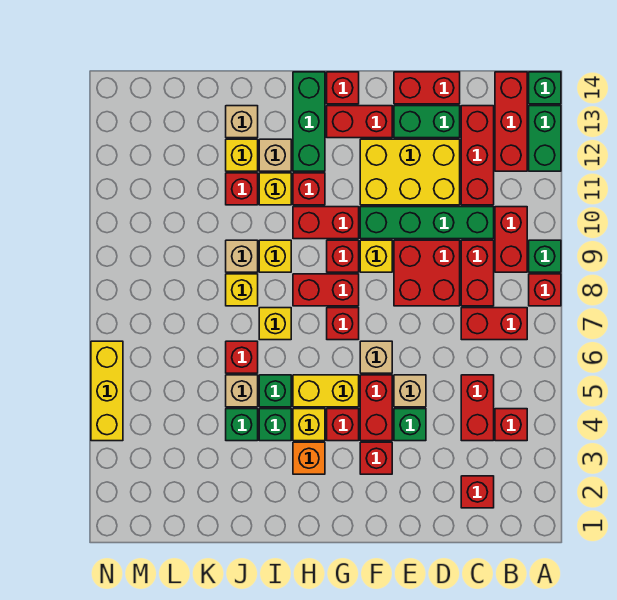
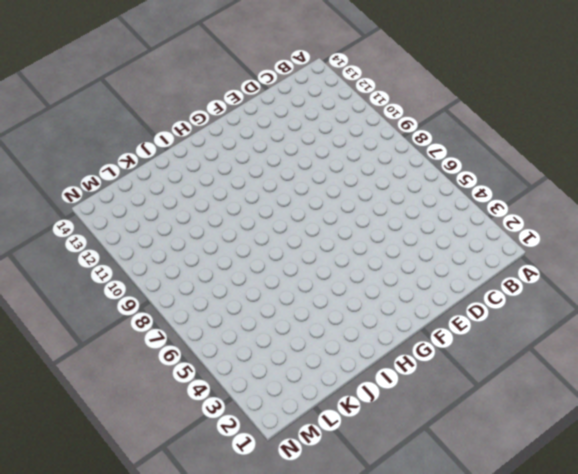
none -> red 1x1 brick [529,274,561,306]
none -> green 1x1 brick [529,240,561,272]
none -> green 1x2 brick [529,106,561,171]
none -> green 1x1 brick [529,72,561,104]

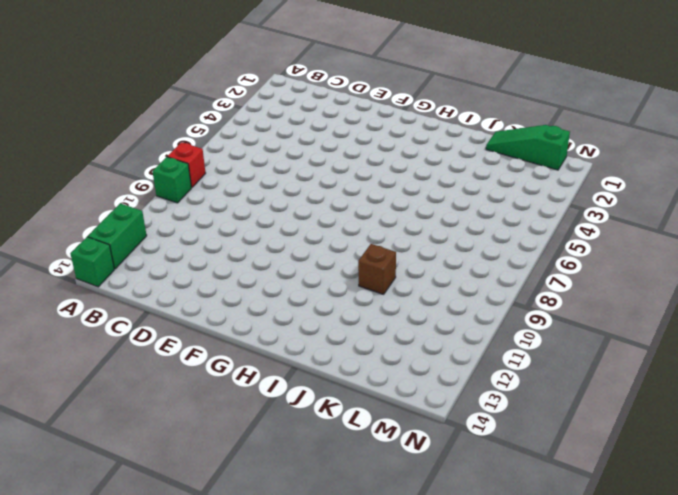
brown 1x1 brick [358,244,396,294] -> none
green 1x3 slope [486,125,570,170] -> none
none -> red 1x1 brick [495,409,527,441]
none -> red 1x2 brick [461,308,527,340]
none -> red 1x2 brick [495,207,527,272]
none -> red 1x3 brick [495,72,527,171]

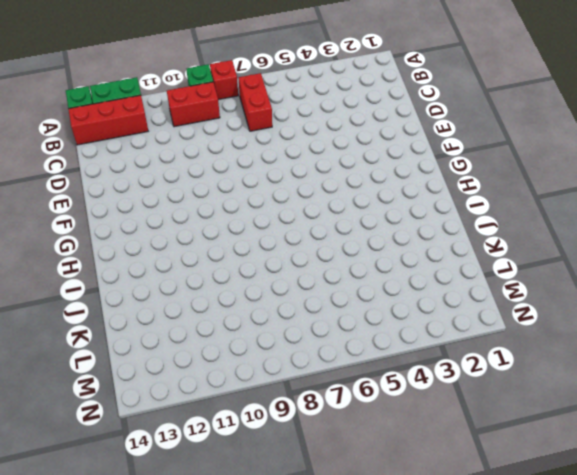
none -> red 1x1 brick [495,409,527,441]
none -> red 1x1 brick [461,476,494,508]
none -> red 1x2 brick [461,375,494,441]
none -> red 1x2 brick [461,240,494,306]

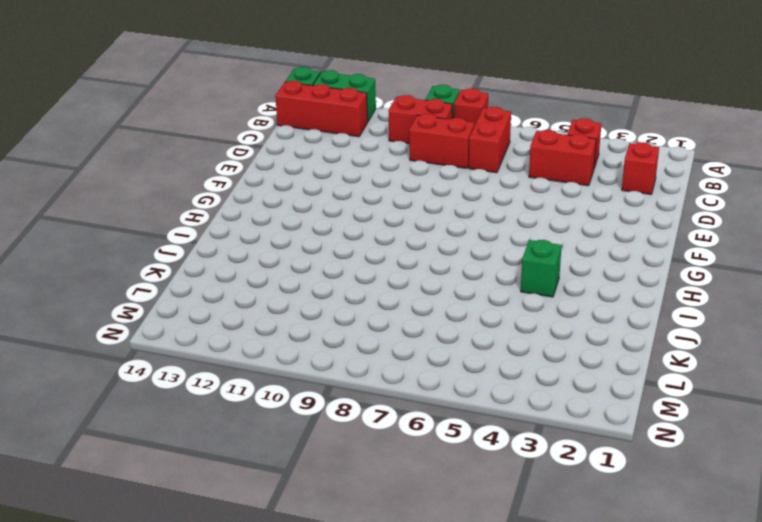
none -> green 1x4 brick [360,207,494,239]
none -> red 1x3 brick [461,106,494,205]
none -> red 2x2 brick [394,240,460,306]
none -> yellow 2x3 brick [360,139,460,205]

